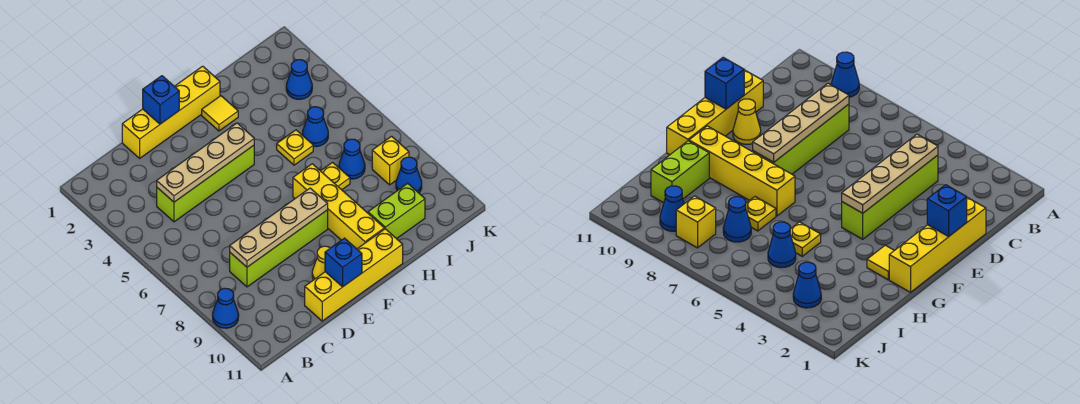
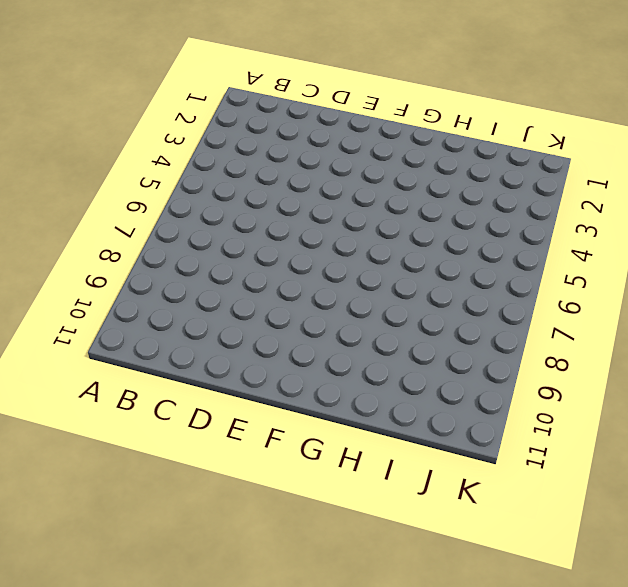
none -> blue 1x1 cone [213,288,239,328]
none -> lime 1x4 brick [157,146,254,222]
none -> lime 1x4 brick [230,210,328,287]

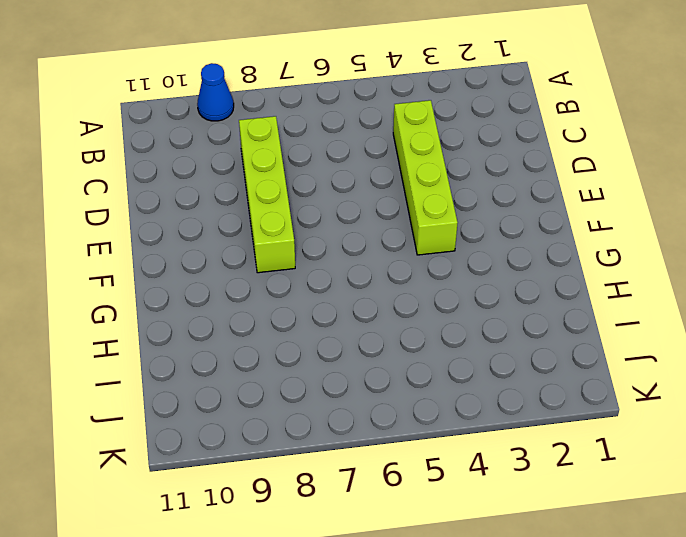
none -> yellow 1x4 brick [122,66,220,158]
none -> yellow 1x4 brick [305,229,403,321]
none -> yellow 1x1 cone [312,246,330,280]

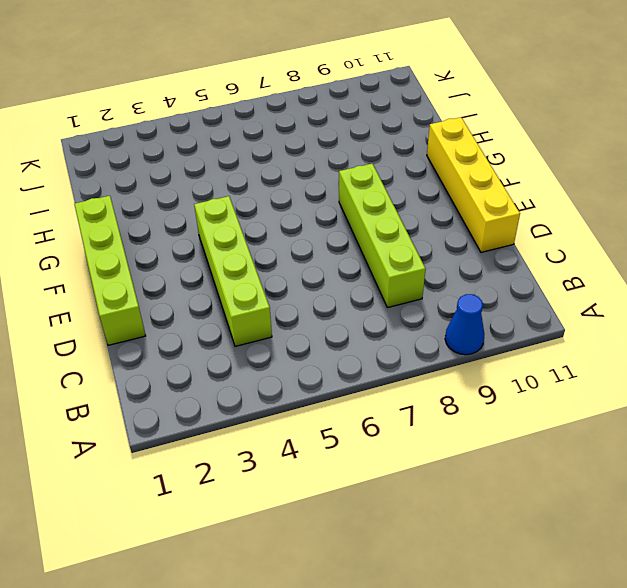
lime 1x4 brick [74,196,146,345] -> yellow 1x4 brick [122,66,220,158]
none -> yellow 1x1 cone [312,246,330,280]
none -> yellow 1x1 tile [202,96,238,131]
none -> yellow 1x4 brick [293,164,384,249]

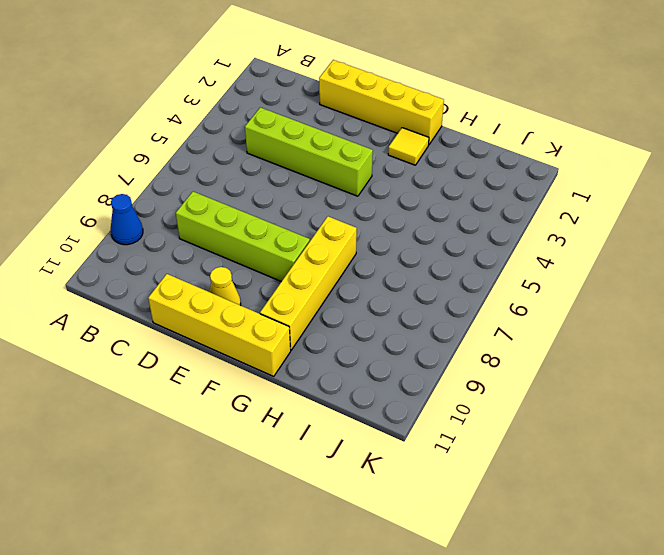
none -> yellow 1x1 plate [277,130,313,165]
none -> yellow 1x1 plate [321,162,350,190]
none -> lime 1x2 brick [368,183,425,239]

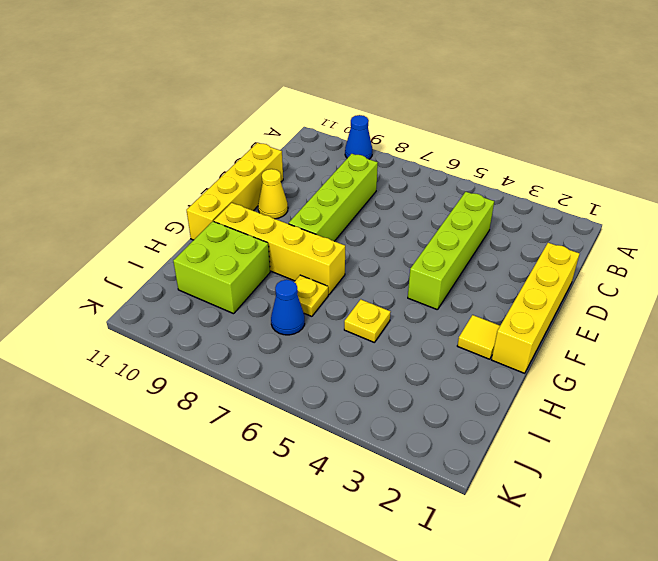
lime 2x2 brick [173,221,270,314] -> lime 1x2 brick [368,183,425,239]
none -> blue 1x1 cone [303,107,328,147]
none -> blue 1x1 cone [286,60,312,99]
none -> yellow 1x1 brick [372,136,409,185]

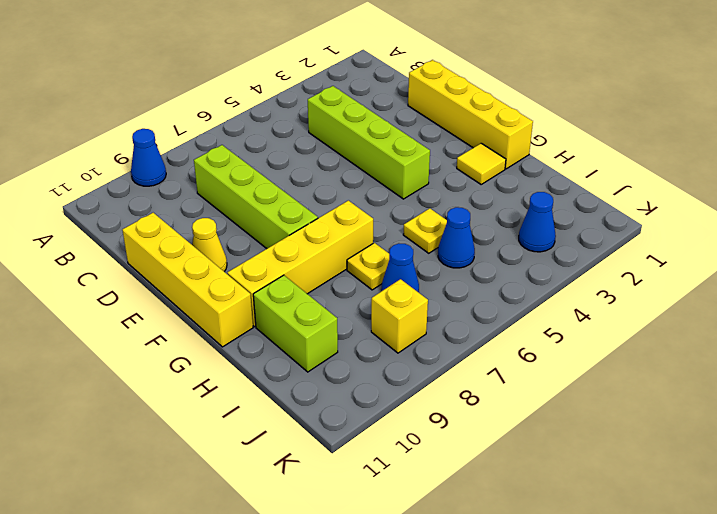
none -> blue 1x1 cone [396,157,422,193]
none -> tan 1x4 plate [157,123,254,202]
none -> tan 1x4 plate [230,188,328,267]

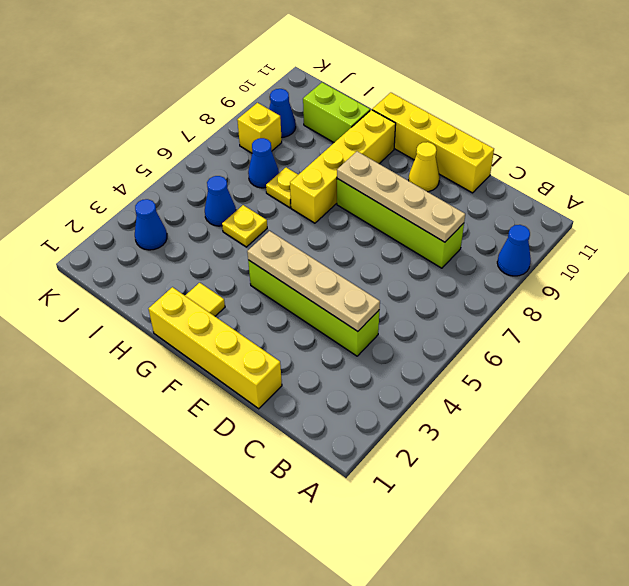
none -> blue 1x1 brick [143,76,179,124]
none -> blue 1x1 brick [325,238,362,287]

